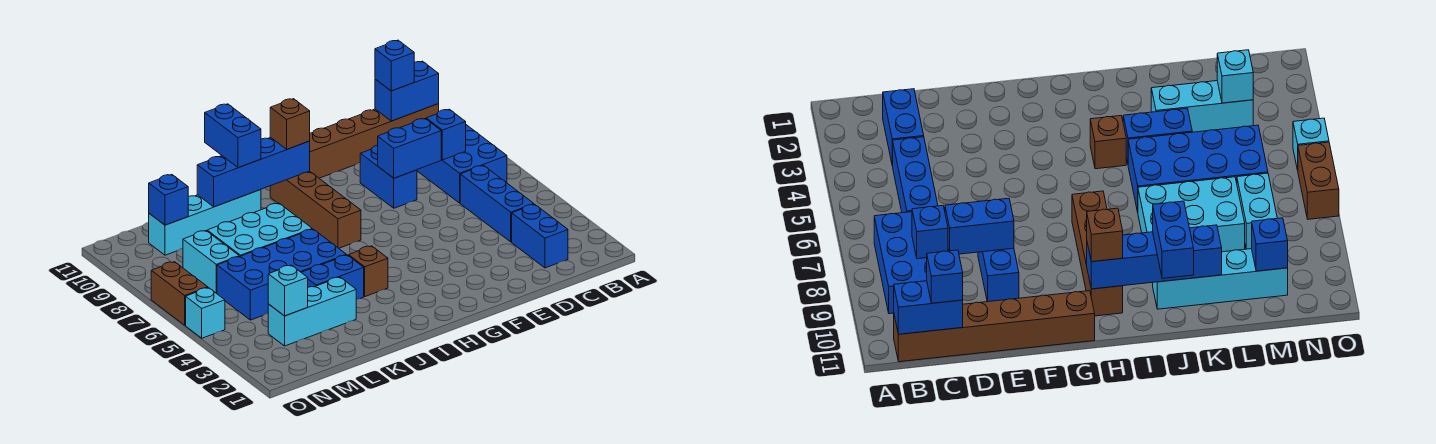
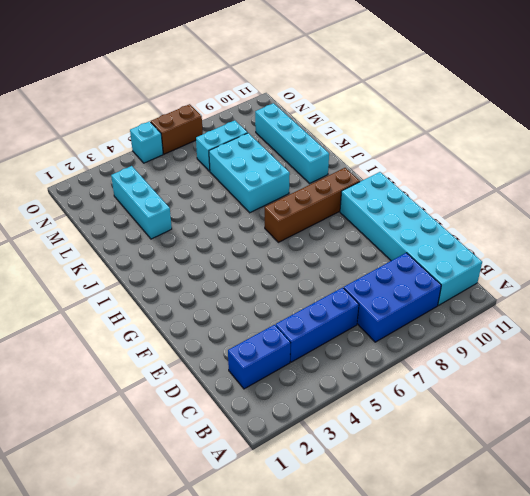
cyan 2x6 brick [340,172,482,305] -> brown 1x6 brick [310,104,439,178]
none -> blue 1x2 brick [360,145,417,208]
none -> brown 1x1 brick [349,246,388,297]
none -> blue 1x2 brick [301,255,364,299]

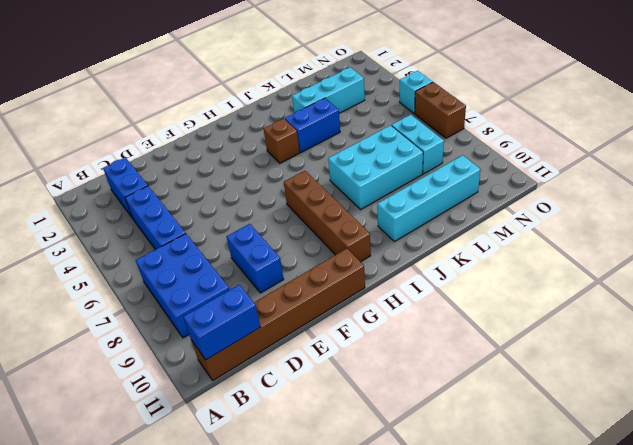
none -> blue 2x4 brick [217,229,346,320]
none -> blue 1x1 brick [426,109,466,160]
none -> blue 1x2 brick [378,119,441,178]

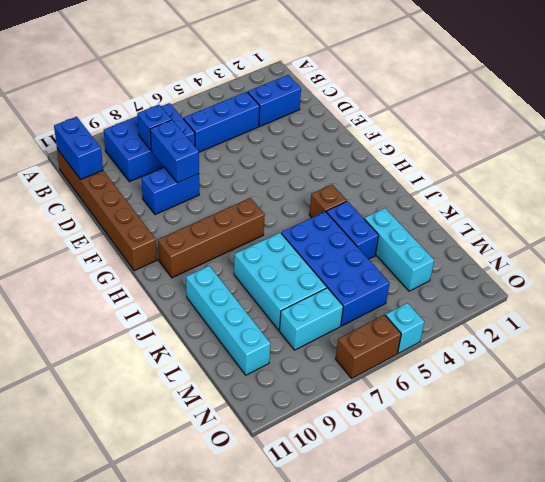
none -> blue 1x4 brick [197,137,310,207]
none -> cyan 1x1 brick [268,265,308,316]
none -> blue 1x1 brick [149,174,188,225]

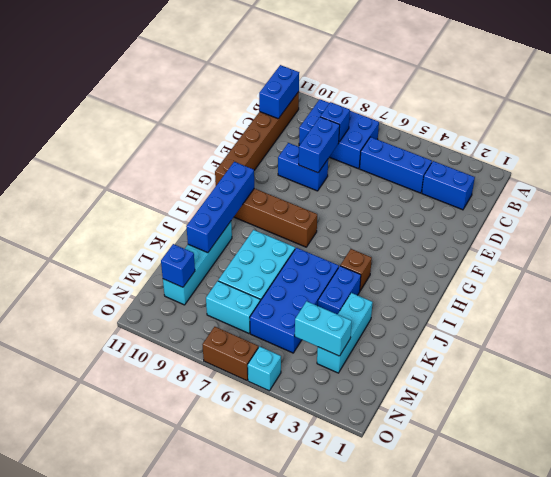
cyan 1x2 brick [295,301,352,356] -> cyan 1x1 brick [268,265,308,316]
none -> blue 1x1 brick [375,40,414,91]
none -> brown 1x1 brick [270,99,310,149]
none -> blue 1x2 brick [205,104,261,168]

